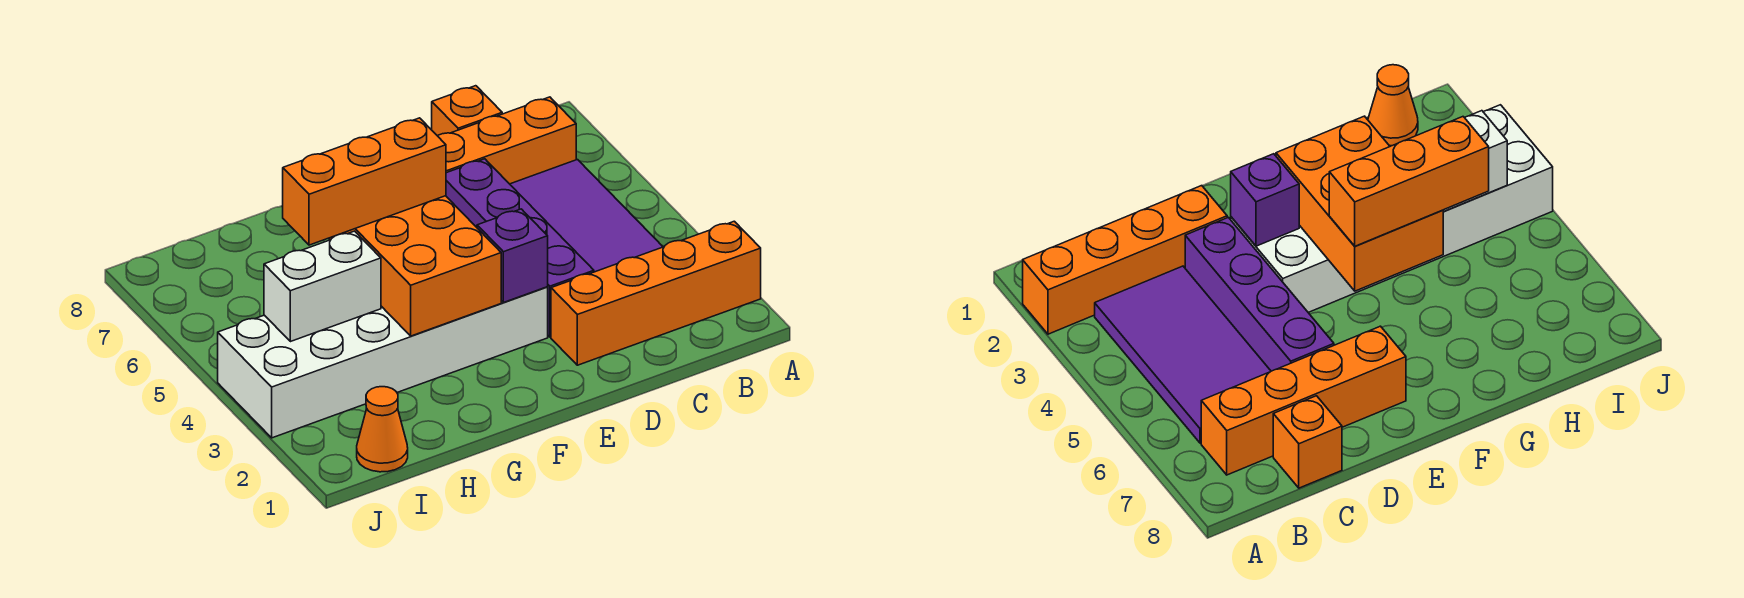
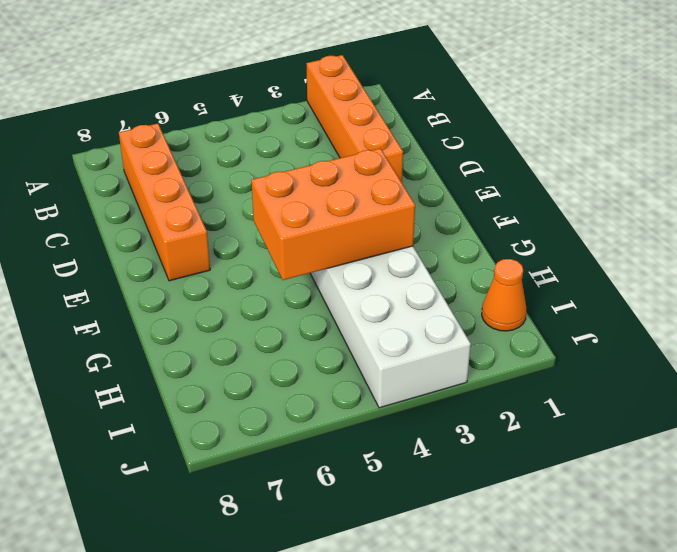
none -> purple 2x4 tile [510,160,663,272]
none -> orange 1x1 brick [432,86,502,136]

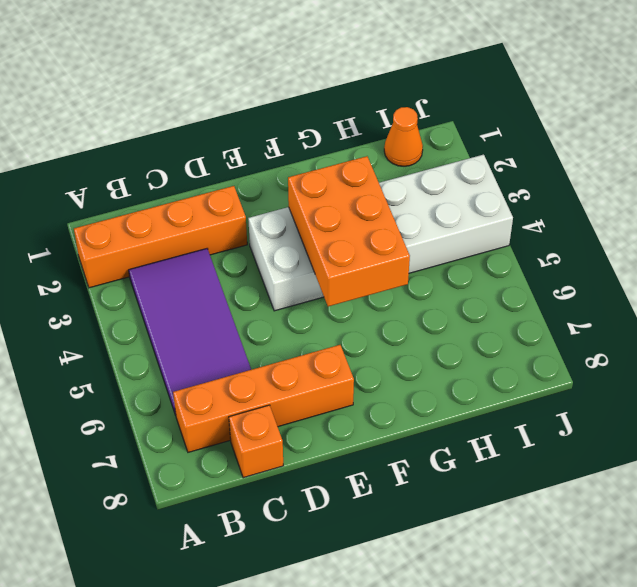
none -> purple 1x4 brick [446,159,594,337]
none -> purple 1x1 brick [477,209,548,303]

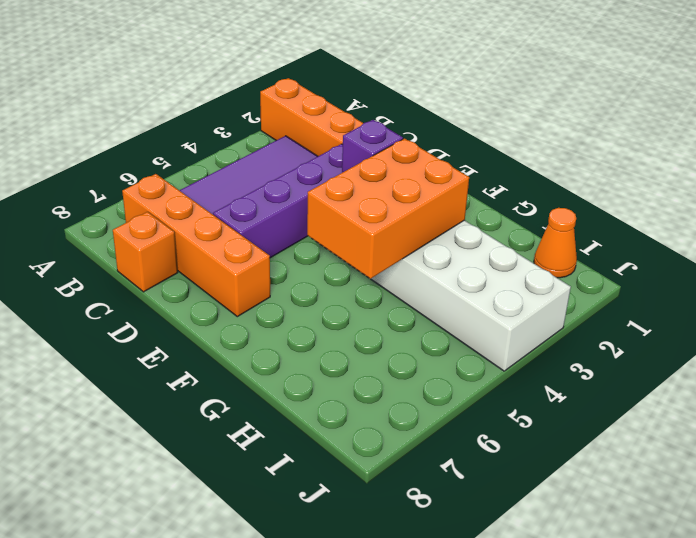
none -> white 1x2 brick [264,231,381,342]
none -> orange 1x3 brick [283,118,446,245]

